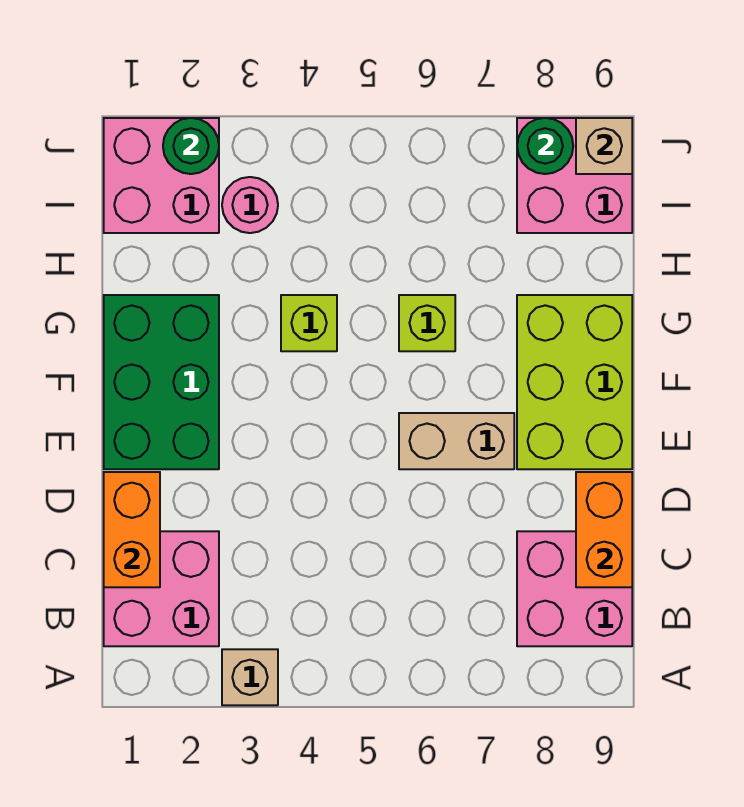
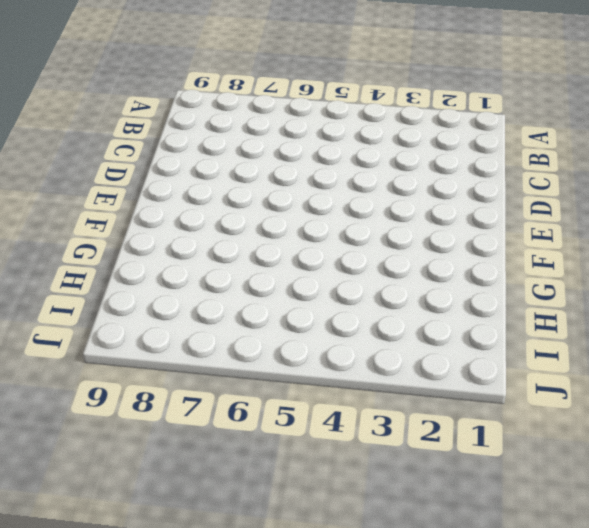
none -> tan 1x1 brick [222,649,278,705]
none -> pink 2x2 brick [104,531,219,646]
none -> pink 2x2 brick [517,531,632,646]

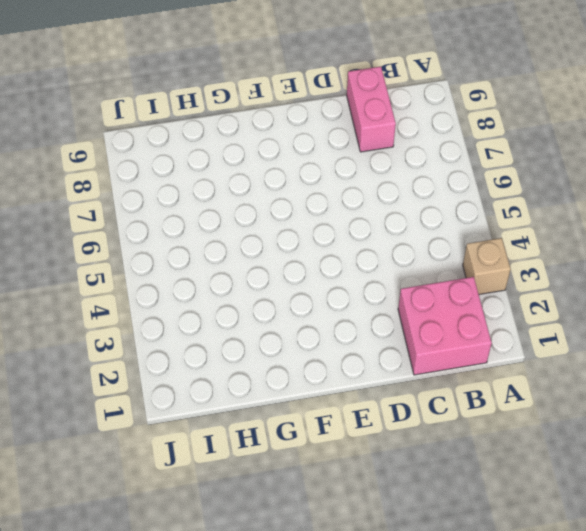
pink 1x2 brick [347,67,396,152] -> pink 2x2 brick [517,531,632,646]
none -> green 2x3 brick [104,295,219,469]
none -> tan 1x2 brick [399,413,514,469]
none -> lime 2x3 brick [517,295,632,469]

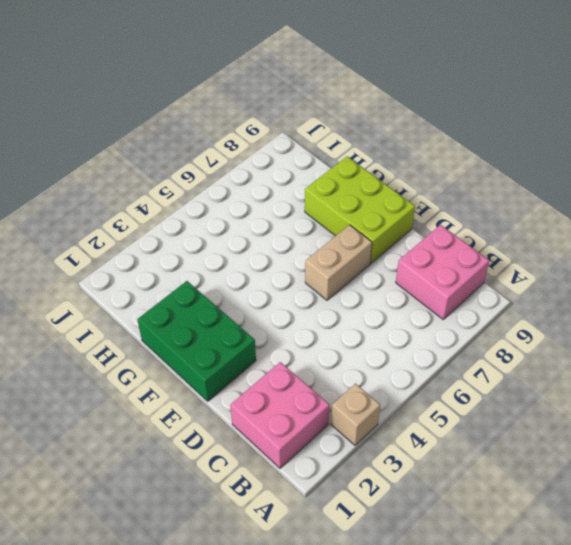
none -> lime 1x1 brick [281,295,337,351]
none -> lime 1x1 brick [399,295,455,351]
none -> pink 2x2 brick [104,118,219,233]

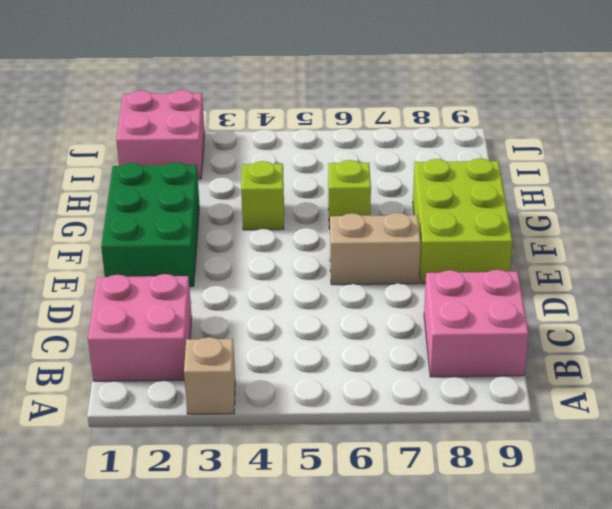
none -> pink 1x1 round brick [222,177,278,233]
none -> pink 2x2 brick [517,118,632,233]
none -> orange 1x2 brick [104,472,160,587]

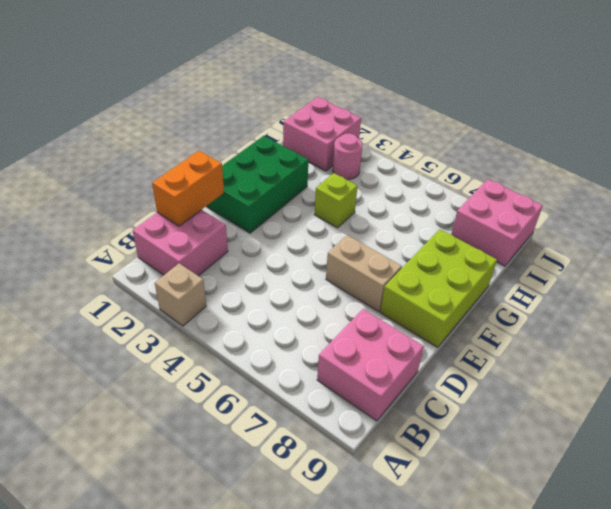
none -> lime 1x1 brick [399,295,455,351]
none -> orange 1x2 brick [576,472,632,587]
none -> green 1x1 round brick [163,118,219,174]

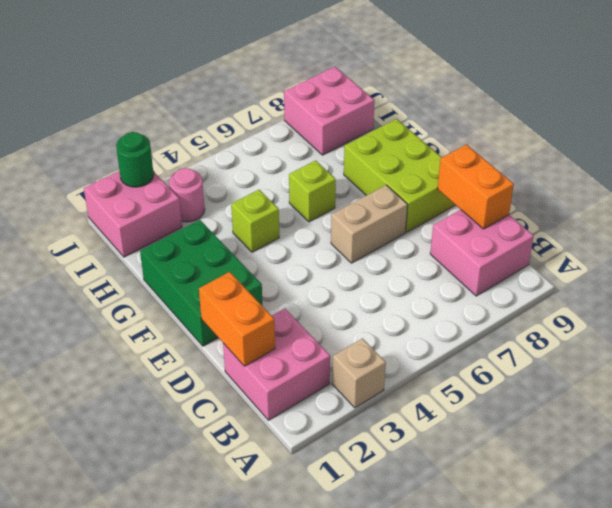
none -> green 1x1 round brick [517,118,573,174]
none -> tan 1x1 brick [576,118,632,174]

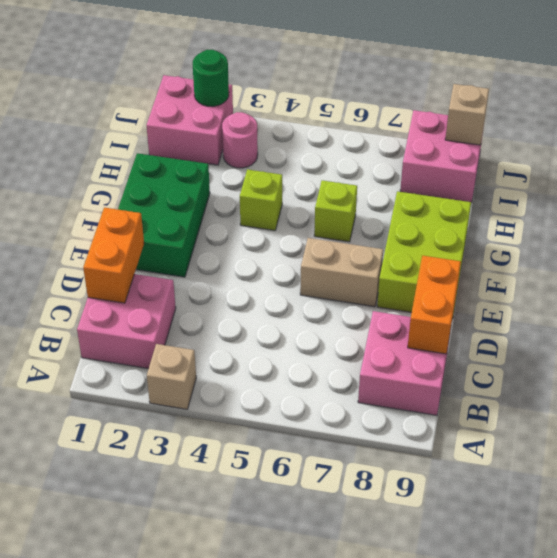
none -> green 1x1 round brick [517,118,573,174]

